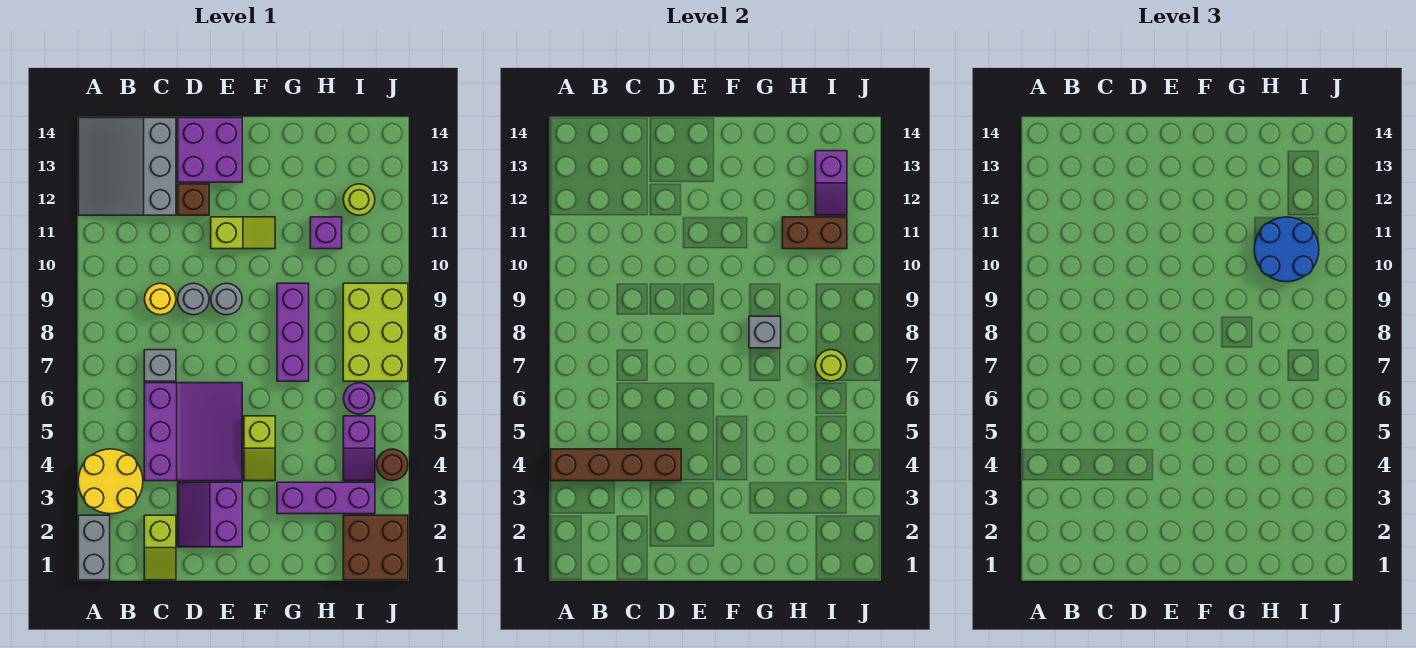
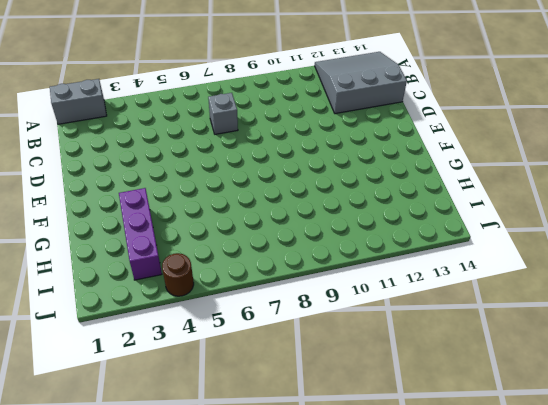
none -> yellow 2x2 round brick [78,449,143,514]
none -> lime 1x2 slope [144,515,176,580]
none -> purple 3x3 slope [144,383,242,481]

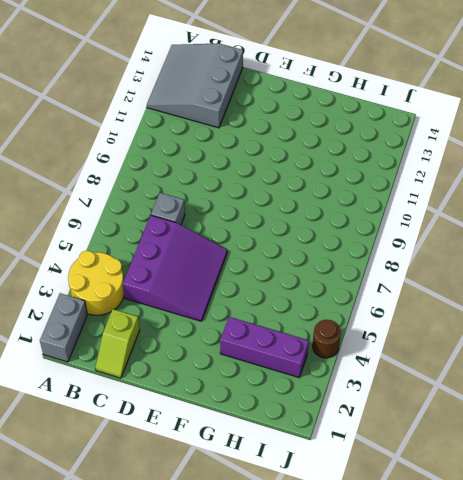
none -> yellow 1x1 round brick [145,283,176,315]
none -> purple 2x2 slope [178,482,242,547]
none -> grey 1x1 round brick [178,283,209,315]

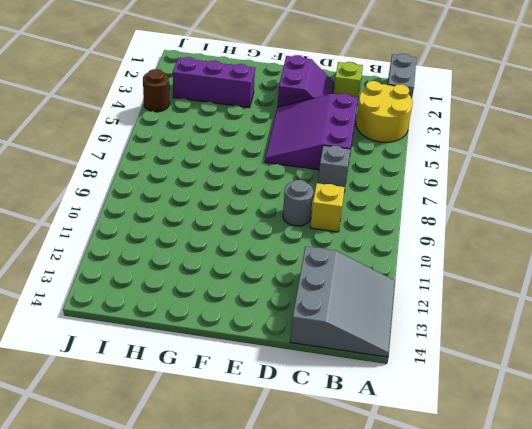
yellow 1x1 brick [310,183,345,232] -> yellow 1x1 round brick [145,283,176,315]
none -> brown 1x1 brick [178,184,209,215]
none -> purple 2x2 brick [178,118,242,182]
none -> grey 1x1 round brick [211,283,242,315]

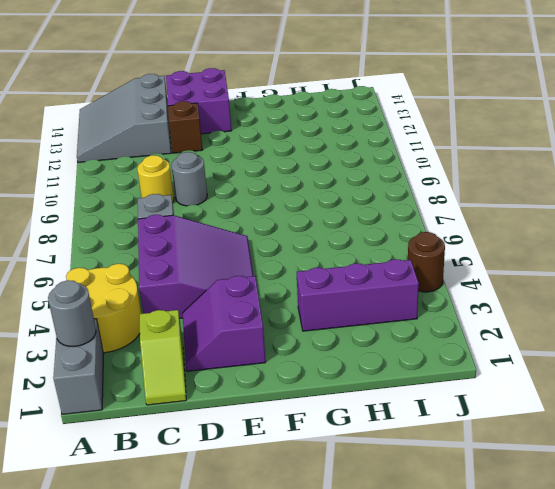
grey 1x1 round brick [48,280,96,346] -> grey 1x1 round brick moved to [211,283,242,315]
none -> lime 1x2 slope [211,217,275,249]
none -> lime 1x2 slope [244,416,275,481]
none -> purple 1x3 brick [277,283,309,381]

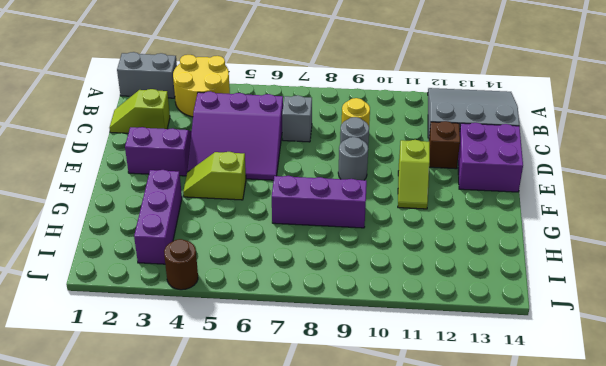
none -> purple 1x1 brick [310,217,342,249]
none -> brown 2x2 brick [343,515,408,580]
none -> purple 1x2 slope [343,416,375,481]

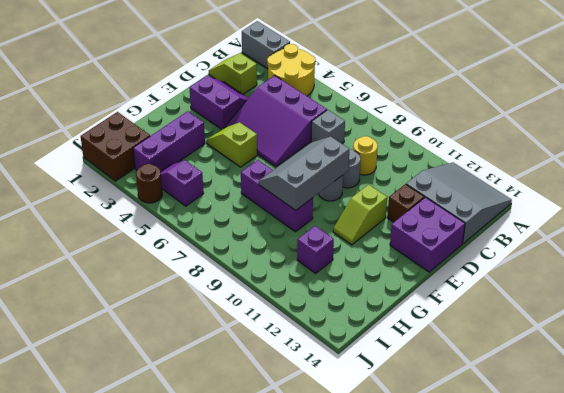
grey 2x3 slope [259,136,349,210] -> grey 1x1 brick [749,316,781,348]
none -> purple 1x1 round brick [343,383,375,414]
none -> lime 2x3 brick [343,283,408,381]
none -> lime 1x1 round brick [343,184,375,215]

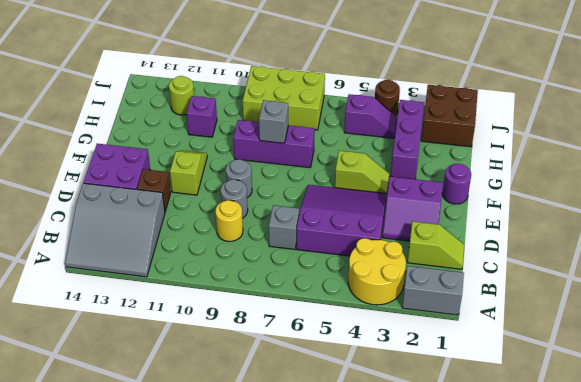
purple 1x1 round brick [442,164,471,204] -> purple 1x1 round brick moved to [343,383,375,414]
none -> brown 1x4 brick [550,449,681,481]
none -> brown 1x2 brick [782,217,847,249]
none -> lime 1x1 round brick [815,350,847,381]

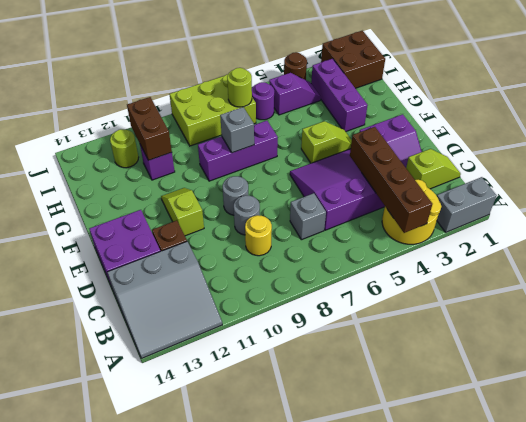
none -> purple 1x2 slope [815,151,847,215]
none -> blue 2x2 round brick [1254,217,1319,282]

